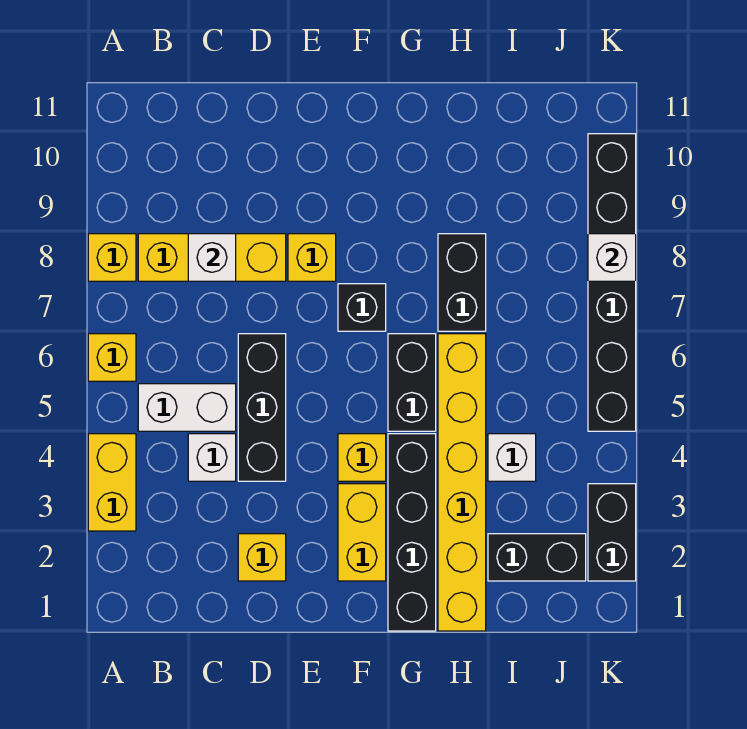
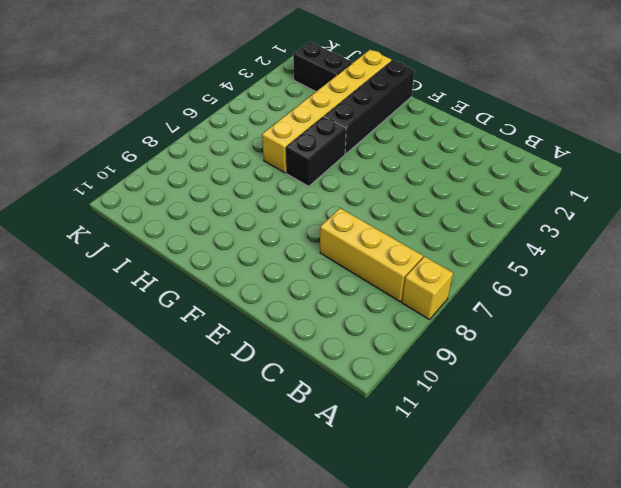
none -> yellow 1x2 brick [88,434,136,531]
none -> yellow 1x1 brick [88,334,136,381]
none -> white 1x2 brick [138,384,236,431]

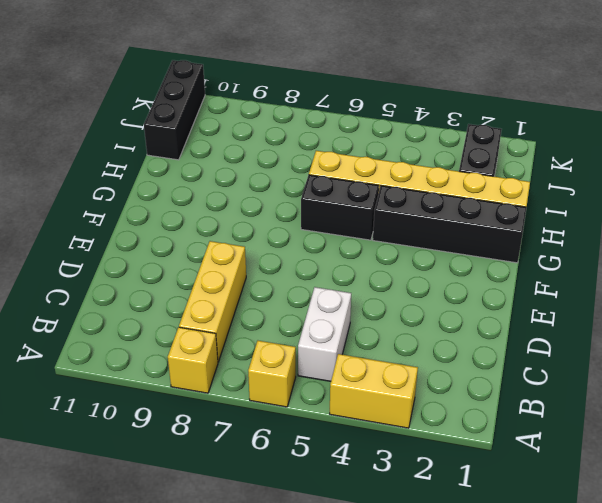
black 1x3 brick [144,60,205,160] -> black 1x3 brick turned to [238,334,286,481]
none -> white 1x1 brick [188,434,236,481]
none -> yellow 1x1 brick [238,534,286,581]
none -> yellow 1x1 brick [288,234,336,281]

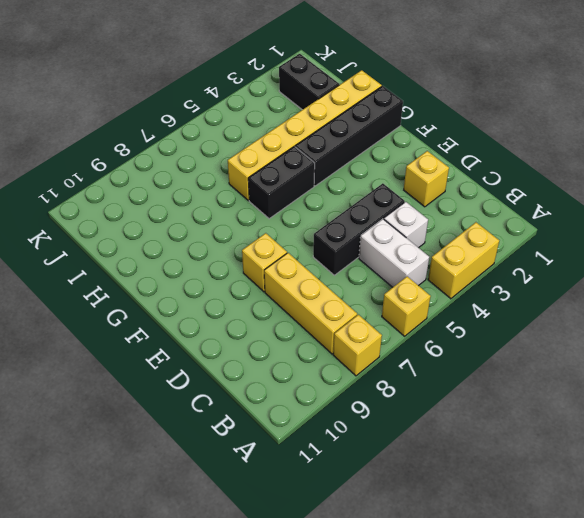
none -> yellow 1x2 brick [338,484,386,581]
none -> yellow 1x1 brick [338,434,386,481]
none -> black 1x1 brick [338,284,386,331]

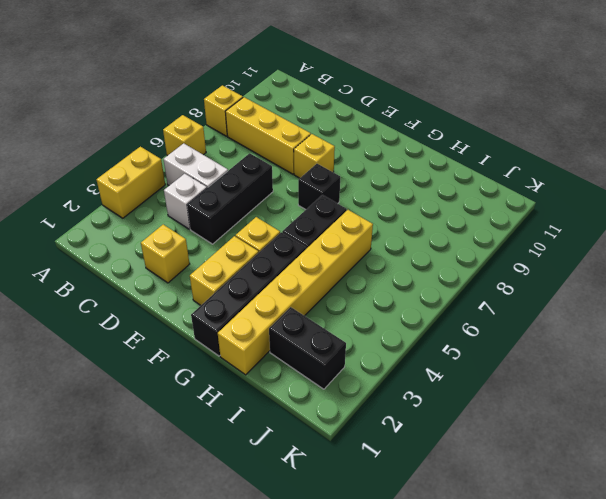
none -> black 1x2 brick [438,234,486,331]
none -> white 1x1 brick [488,434,536,481]
none -> black 1x2 brick [588,484,636,581]

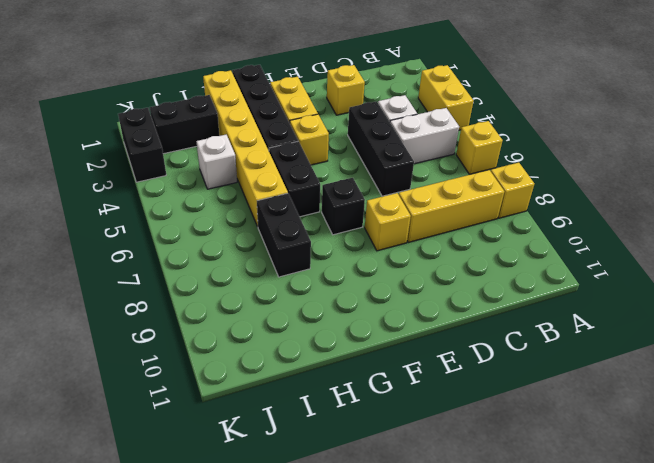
none -> black 1x6 brick [588,134,636,431]
none -> white 1x1 brick [188,234,236,281]
none -> white 1x1 brick [588,234,636,281]

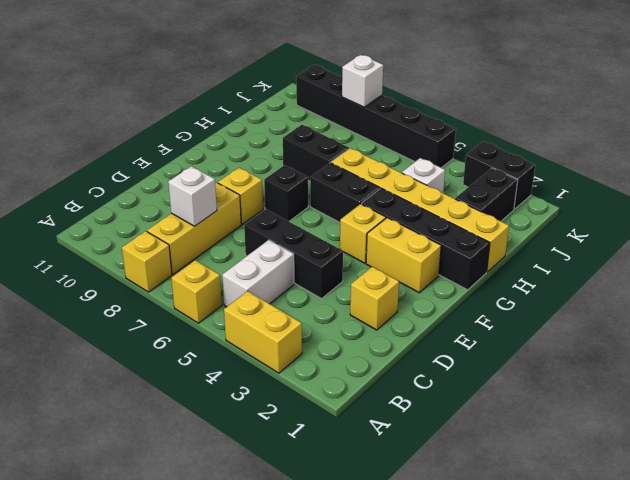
none -> white 1x1 brick [188,434,236,481]

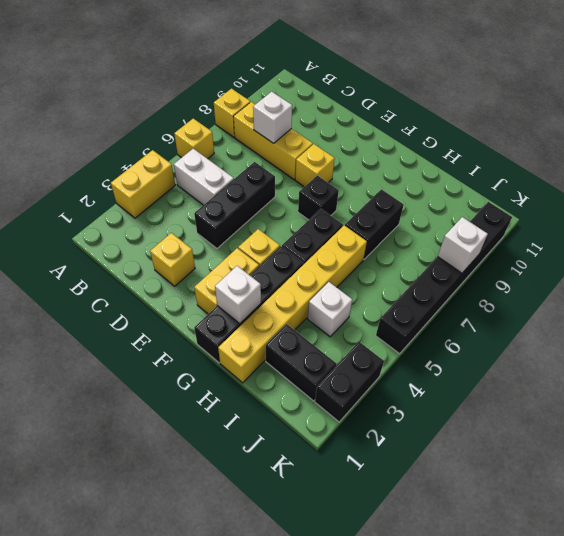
white 1x1 brick [215,266,261,324] -> white 1x1 brick moved to [188,434,236,481]

